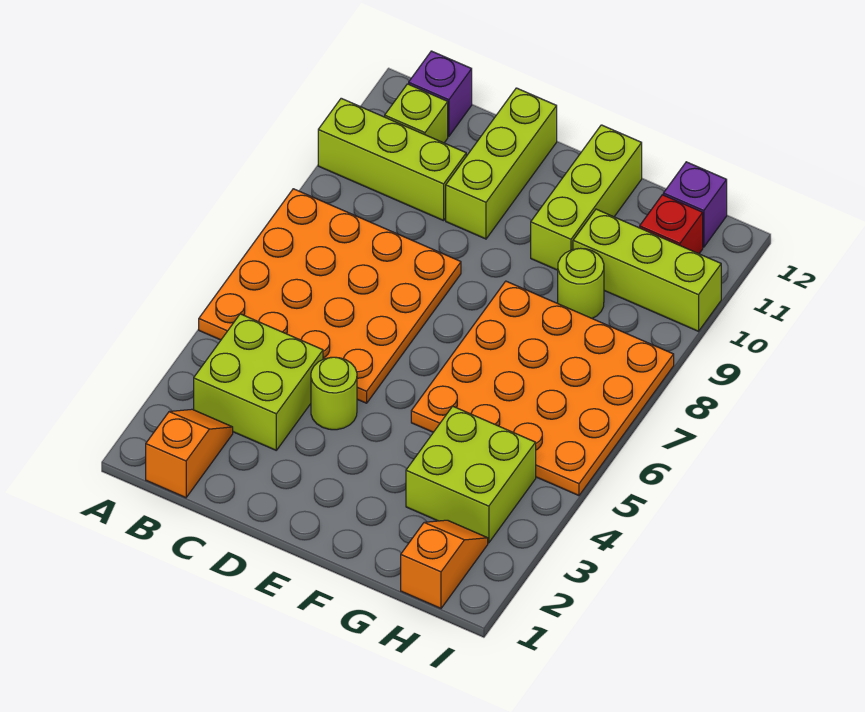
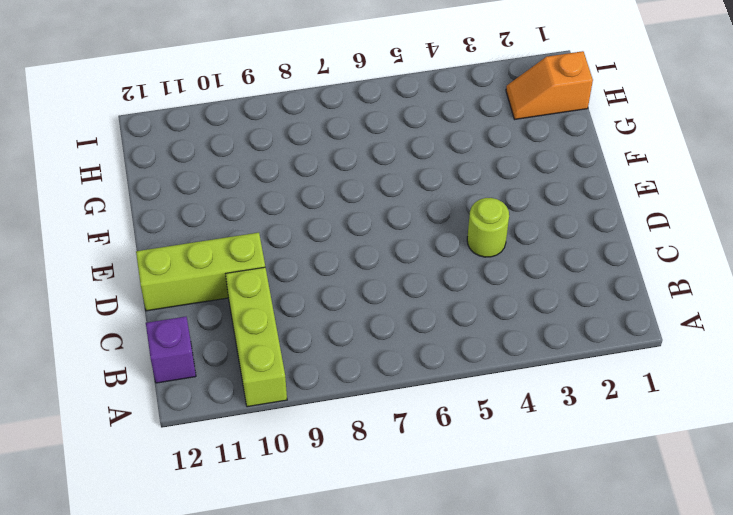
none -> orange 4x4 plate [199,189,461,403]
none -> orange 1x2 slope [146,409,233,498]
none -> lime 2x2 brick [194,314,323,450]

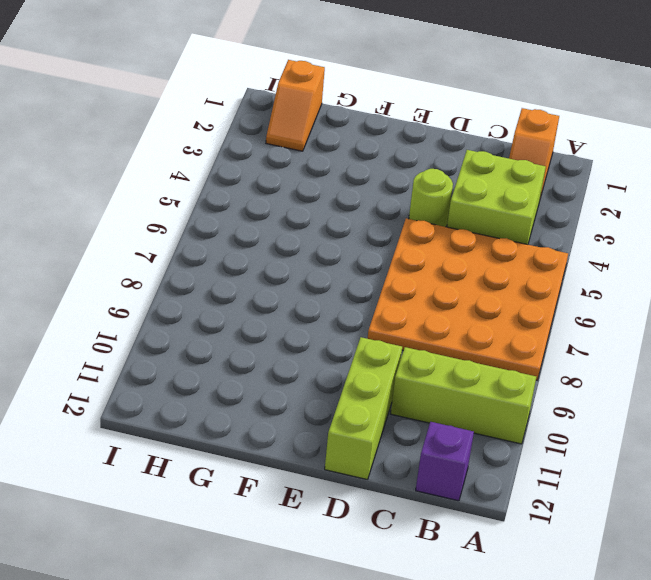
none -> lime 1x1 brick [385,84,448,143]
none -> orange 4x4 plate [411,281,674,496]
none -> lime 1x3 brick [531,125,642,270]

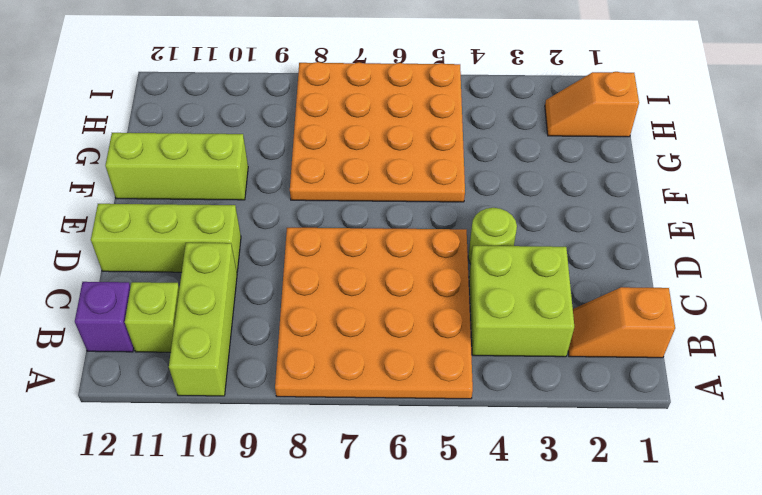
none -> lime 2x2 brick [406,406,536,543]
none -> lime 1x1 round brick [558,248,604,318]
none -> lime 1x3 brick [573,209,721,331]

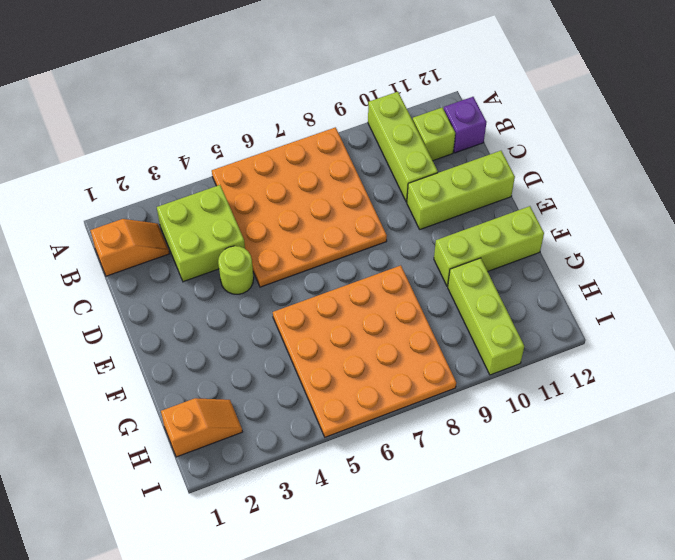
none -> lime 2x2 brick [406,406,536,543]
none -> lime 1x1 round brick [558,248,604,318]
none -> red 1x1 brick [640,195,703,254]

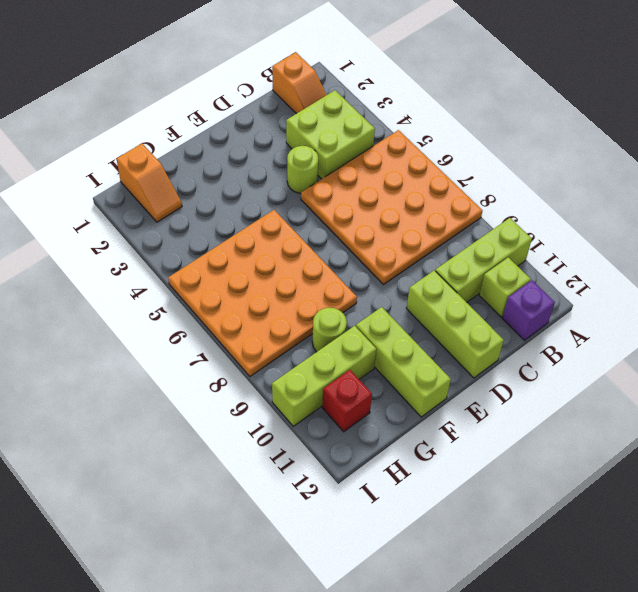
none -> lime 2x2 brick [406,406,536,543]
none -> purple 1x1 brick [663,162,727,247]

